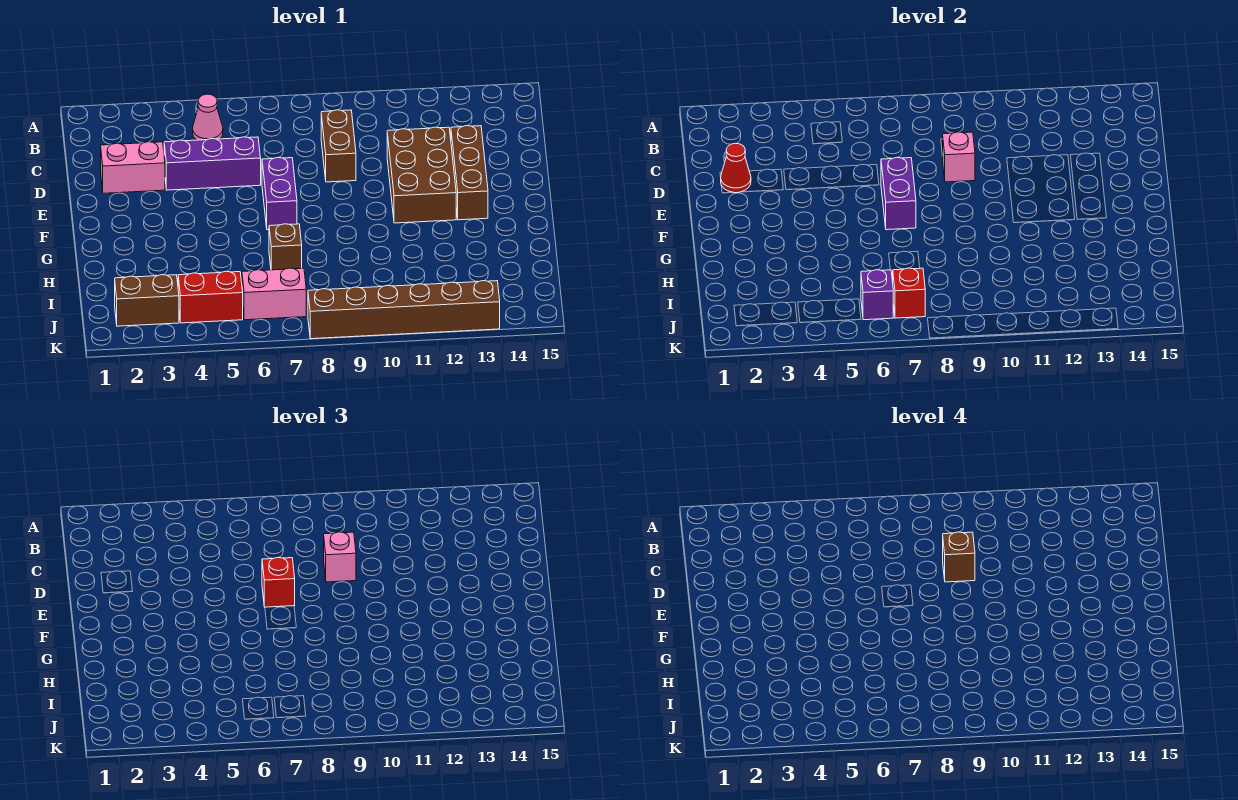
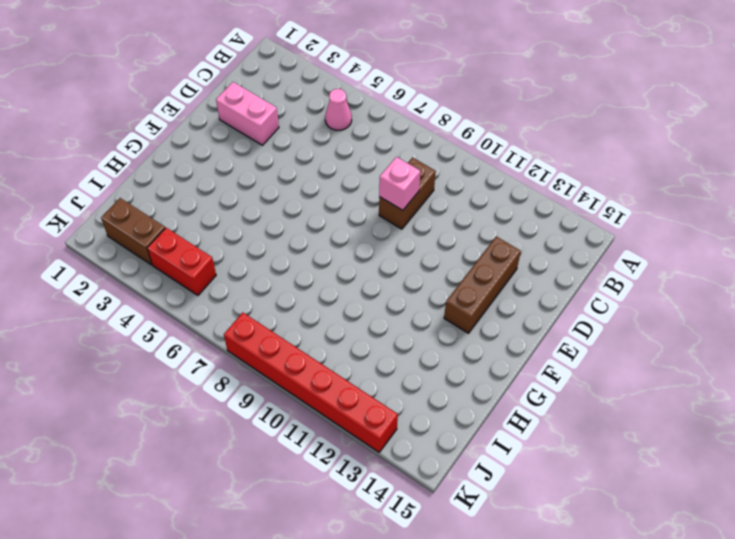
red 1x6 brick [224,312,398,452] -> brown 1x6 brick [308,281,500,339]
none -> purple 1x3 brick [164,137,261,190]
none -> brown 2x3 brick [387,127,456,223]
none -> purple 1x2 brick [262,157,297,230]

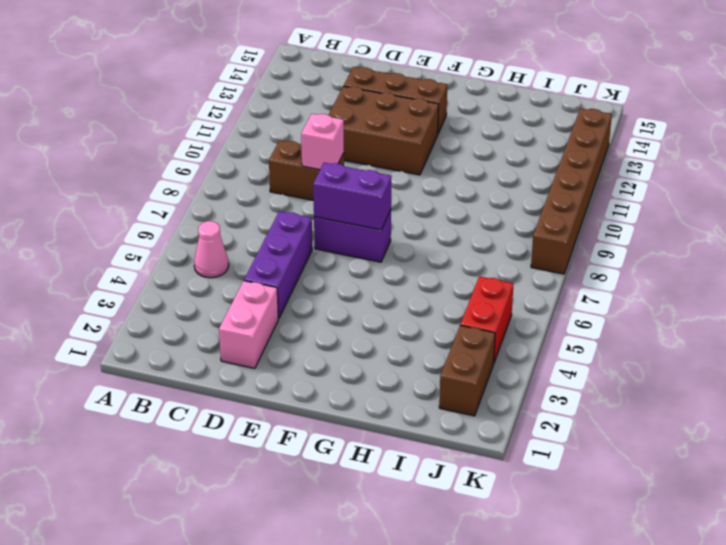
none -> brown 1x1 brick [269,224,302,270]
none -> pink 1x2 brick [242,268,306,320]
none -> red 1x1 cone [721,143,751,193]

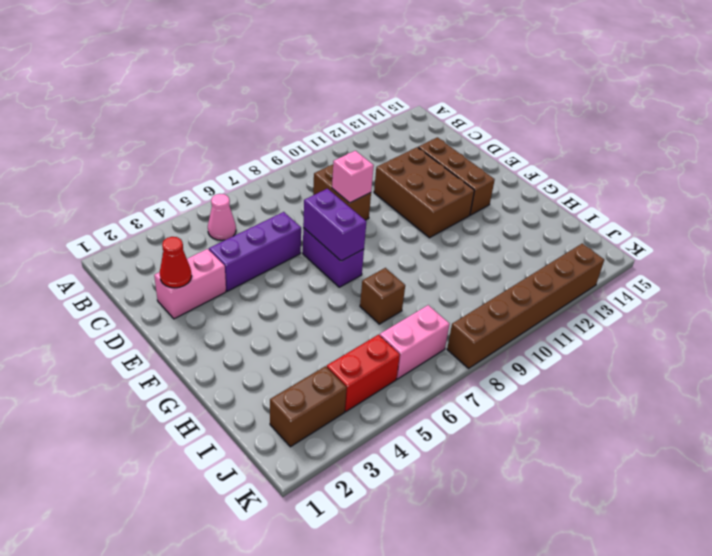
none -> purple 1x1 brick [861,270,893,320]
none -> red 1x1 brick [893,268,925,318]
none -> pink 1x1 brick [324,532,356,582]

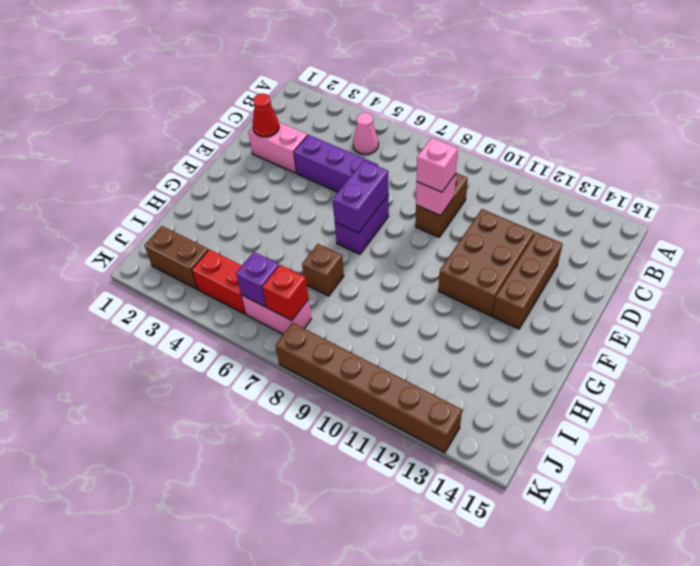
none -> red 1x1 brick [262,557,295,607]
none -> brown 1x1 brick [943,532,975,582]

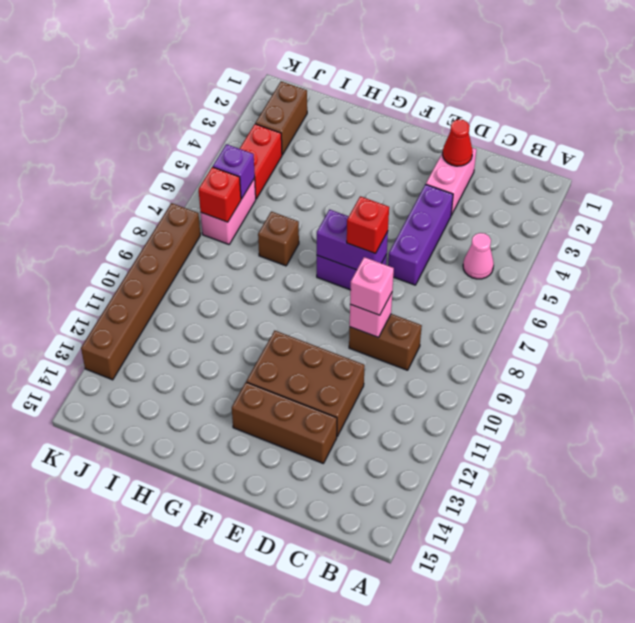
none -> brown 1x1 brick [943,532,975,582]

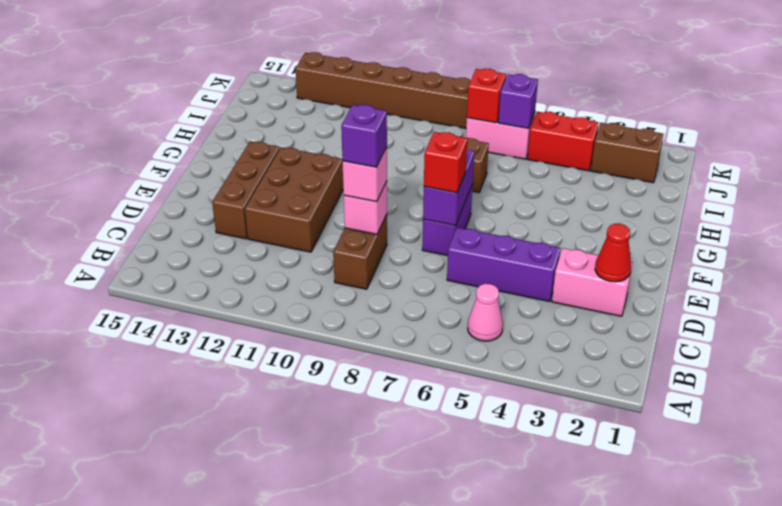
purple 1x1 brick [341,105,387,167] -> brown 1x1 brick [943,532,975,582]

